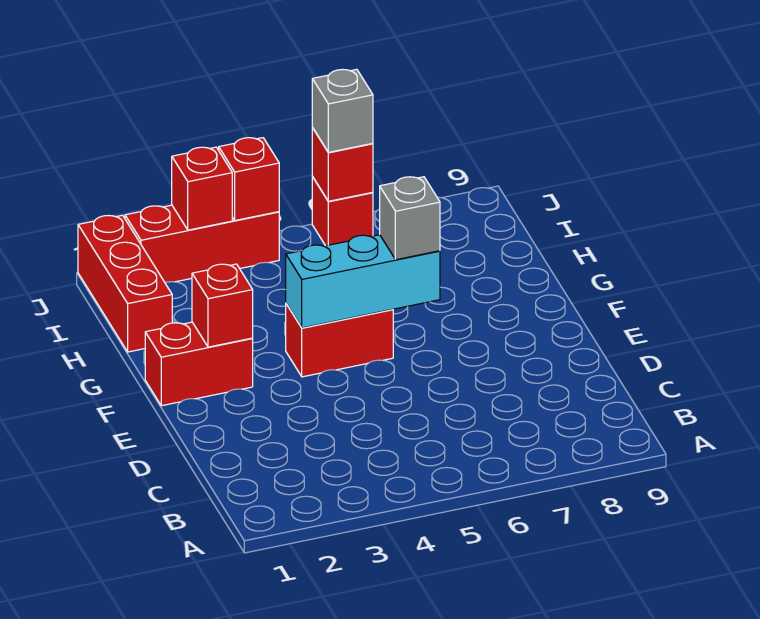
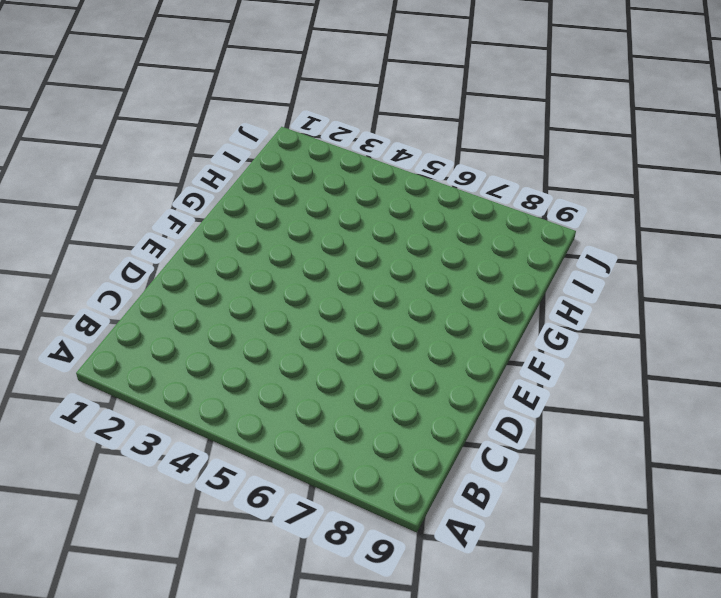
none -> red 1x2 brick [145,322,253,406]
none -> red 1x2 brick [286,304,393,377]
none -> red 1x3 brick [78,215,172,352]

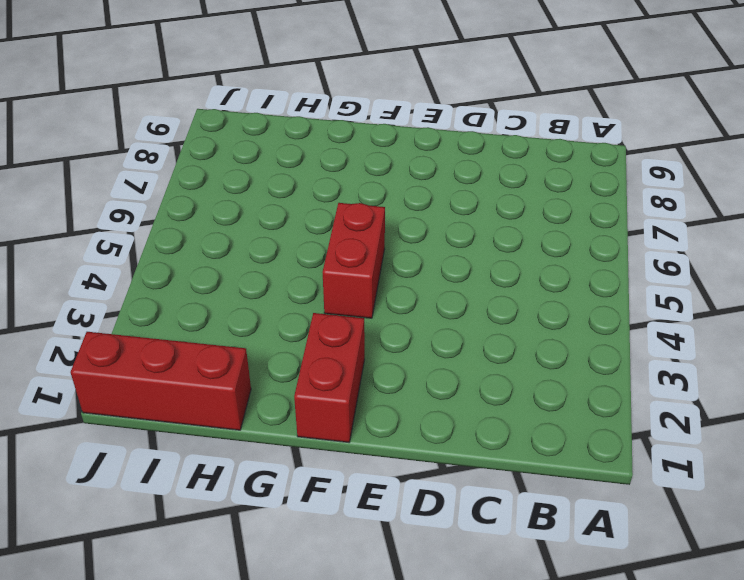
none -> red 1x3 brick [125,205,279,283]
none -> red 1x1 brick [312,177,373,246]
none -> red 1x1 brick [192,264,253,347]

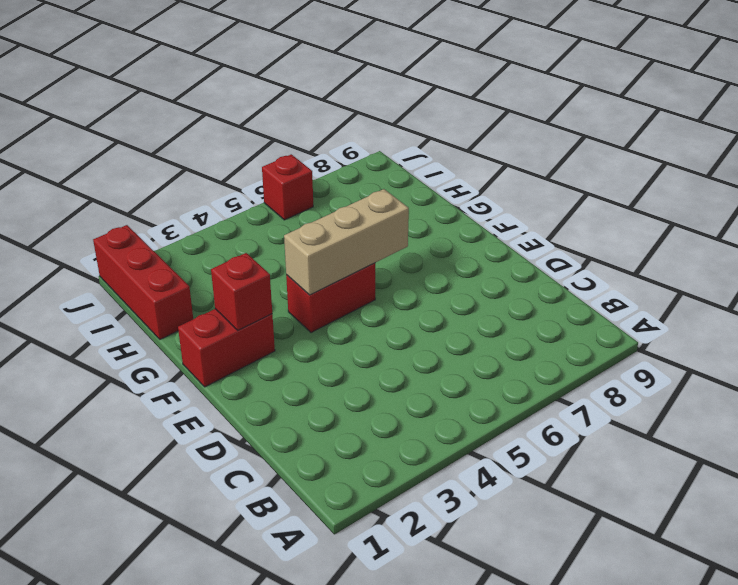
tan 1x3 brick [284,189,409,295] -> cyan 1x3 brick [286,235,440,328]
none -> red 1x3 brick [125,205,279,283]
none -> red 1x1 brick [172,147,232,230]
none -> red 1x1 brick [219,138,279,220]

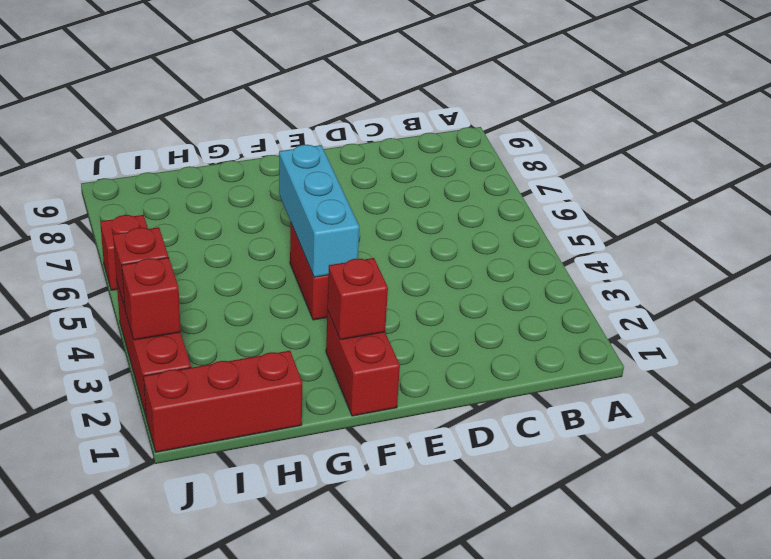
none -> red 1x1 brick [312,128,373,201]
none -> grey 1x1 brick [380,177,440,260]
none -> grey 1x1 brick [312,69,373,152]

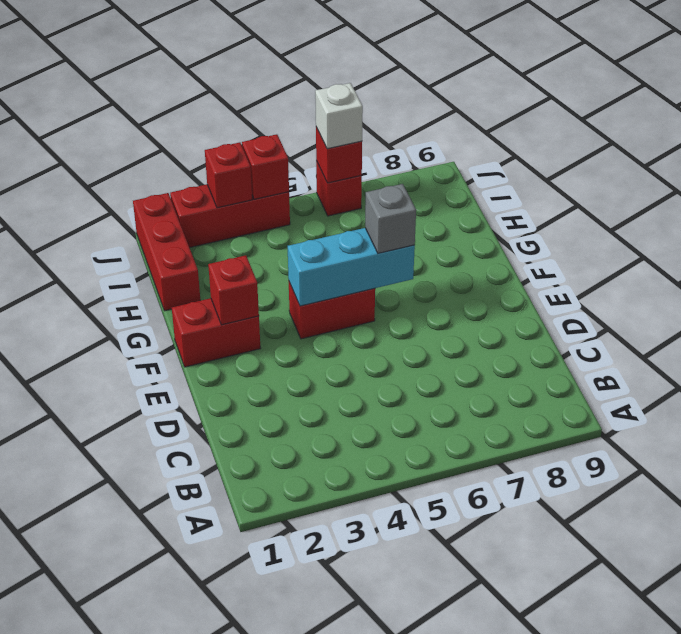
white 1x1 brick [315,83,363,149] -> grey 1x1 brick [312,69,373,152]

